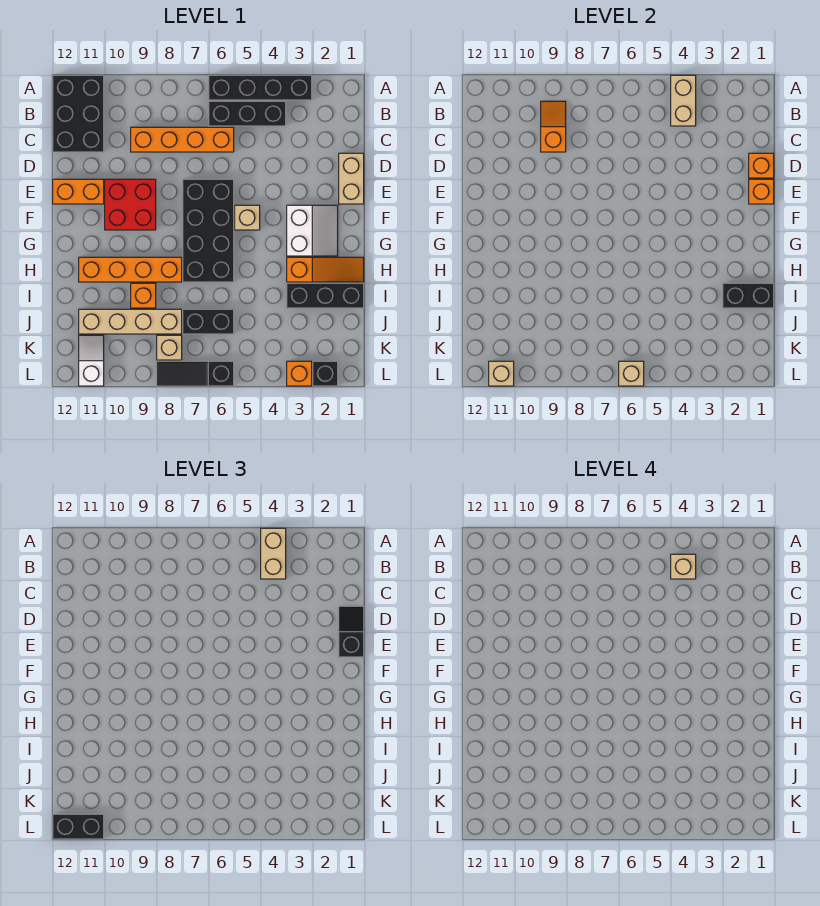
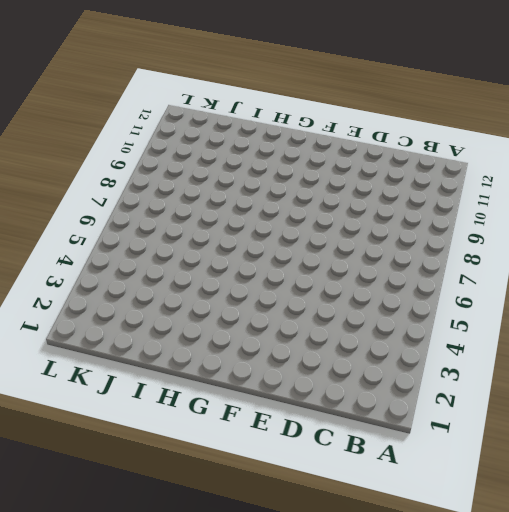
none -> black 1x4 brick [209,75,312,100]
none -> black 2x3 brick [53,75,104,152]
none -> black 1x3 brick [209,101,286,126]
none -> orange 1x4 brick [131,127,234,152]

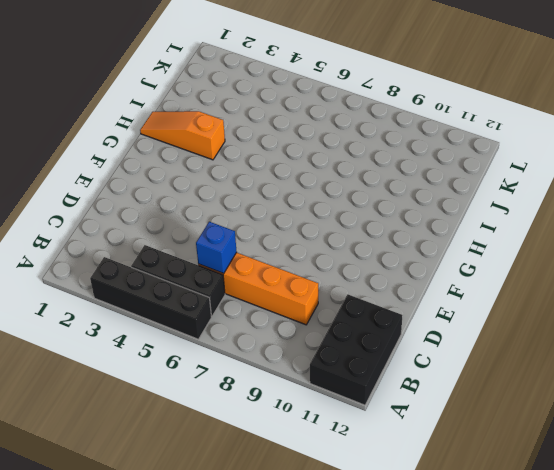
blue 1x1 brick [196,222,237,273] -> none
none -> tan 1x2 brick [339,153,364,204]
none -> black 2x4 brick [183,179,234,282]
none -> red 2x2 brick [105,179,156,230]
none -> orange 1x2 brick [53,179,104,204]

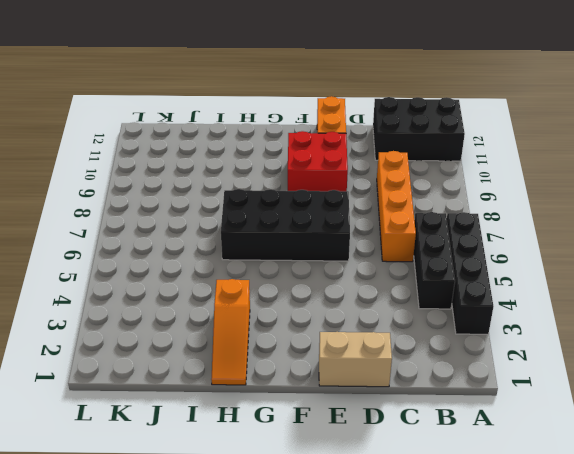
none -> white 2x2 slope [287,205,338,256]
none -> tan 1x1 brick [235,205,260,230]
none -> orange 1x4 brick [79,257,182,282]
none -> black 1x3 brick [287,283,364,308]

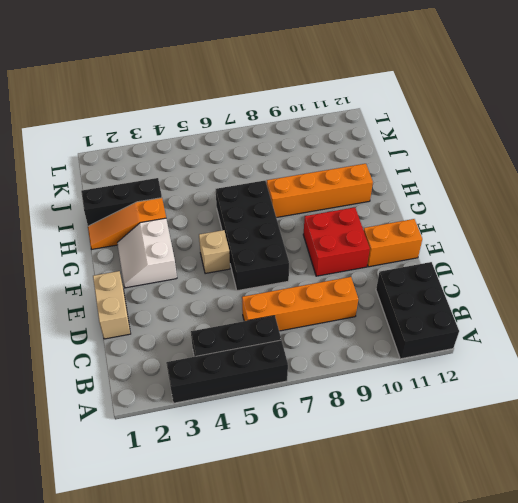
none -> orange 1x1 brick [131,283,156,308]
none -> black 1x2 brick [183,309,234,334]
none -> tan 1x4 brick [79,309,182,334]
none -> tan 1x1 brick [157,335,182,360]

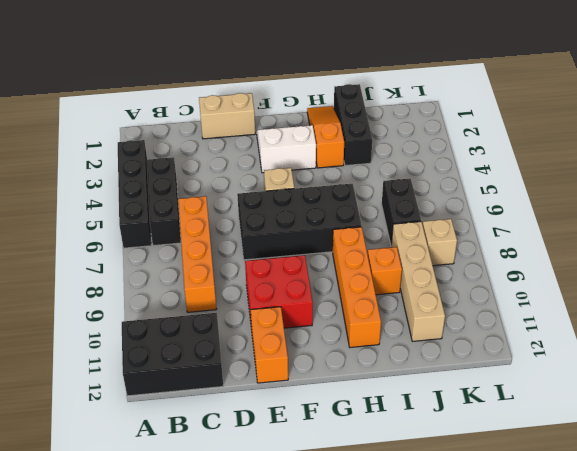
none -> white 1x2 slope [79,335,104,386]
none -> black 1x1 brick [313,361,338,386]
none -> orange 1x1 brick [287,361,312,386]
none -> black 1x3 slope [157,361,234,386]

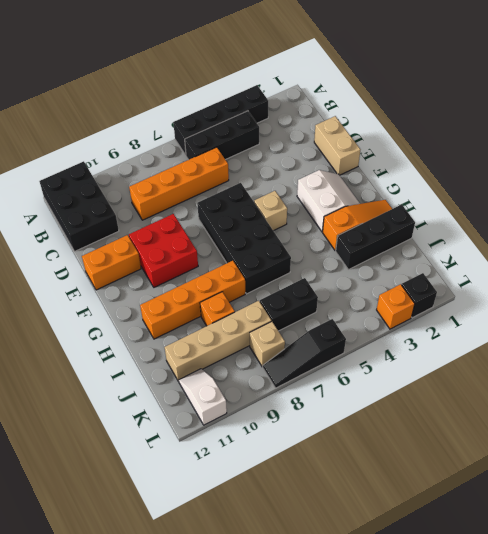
none -> tan 1x2 brick [671,75,696,126]
none -> orange 1x2 slope [541,101,566,152]
none -> orange 1x1 brick [749,153,774,178]
none -> orange 1x1 brick [749,179,774,204]

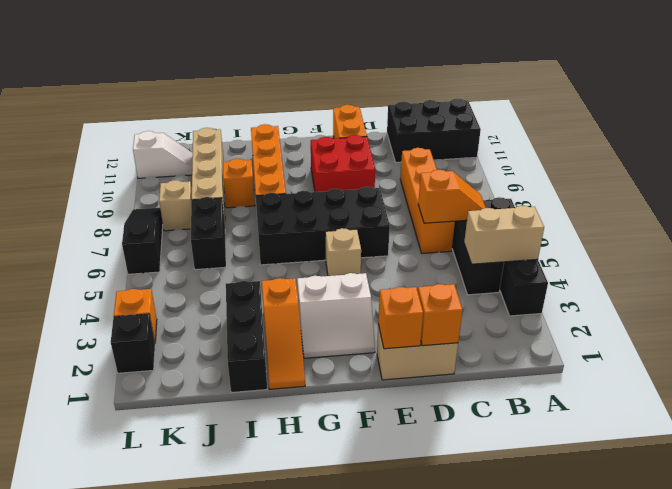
orange 1x2 slope [418,170,486,223] -> orange 1x2 slope moved to [541,101,566,152]
none -> black 1x2 brick [723,283,774,308]
none -> tan 1x1 brick [619,361,644,386]
none -> tan 1x1 brick [489,361,514,386]
none -> tan 1x2 brick [261,528,286,579]

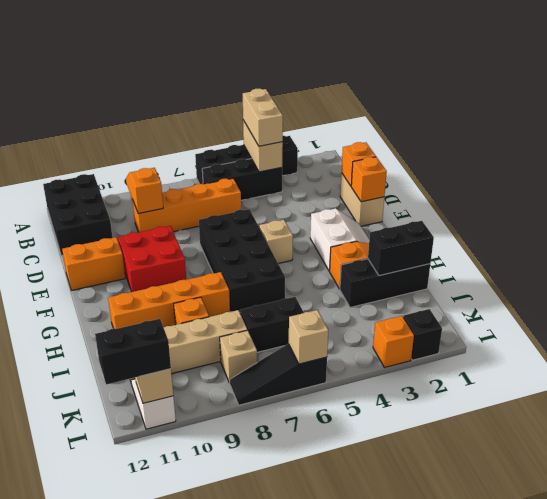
none -> black 1x2 slope [339,606,364,657]
none -> tan 1x1 brick [671,554,696,579]

